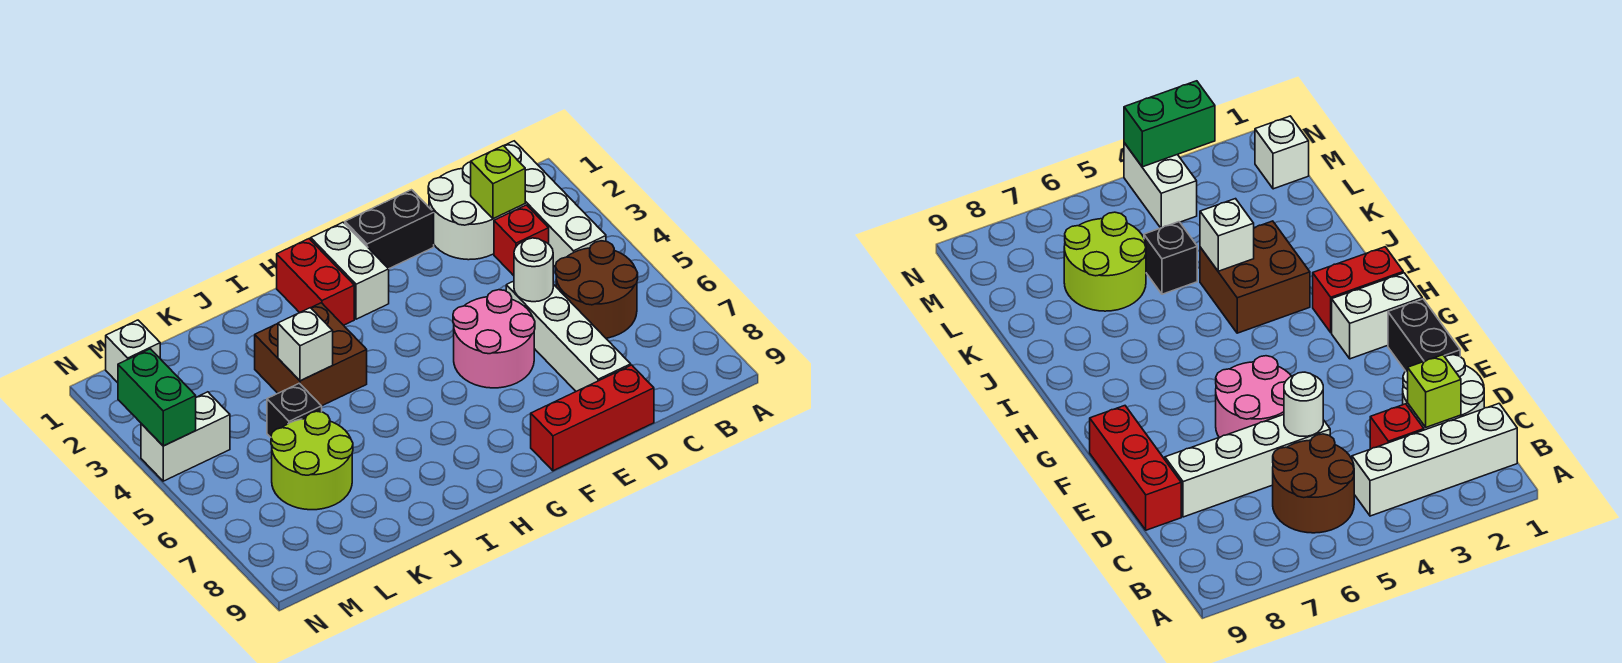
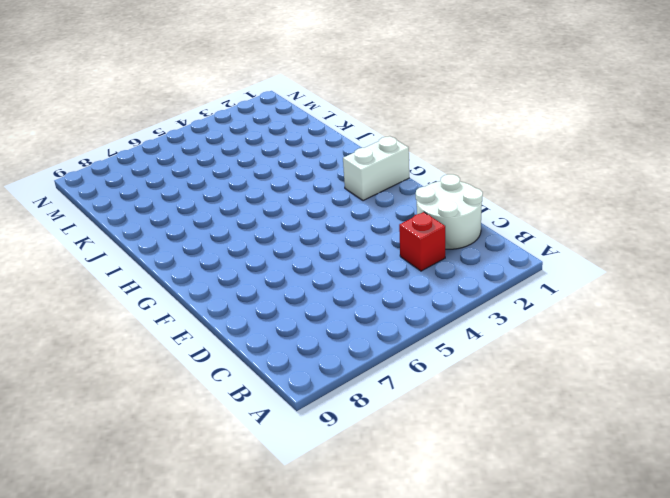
none -> white 1x4 brick [504,141,606,266]
none -> brown 2x2 round brick [555,241,638,338]
none -> white 1x4 brick [506,281,631,391]

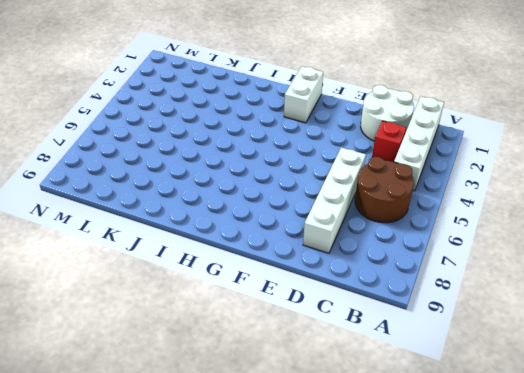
none -> red 1x3 brick [531,365,654,471]
none -> black 1x2 brick [345,190,434,269]
none -> pink 2x2 round brick [453,290,535,388]

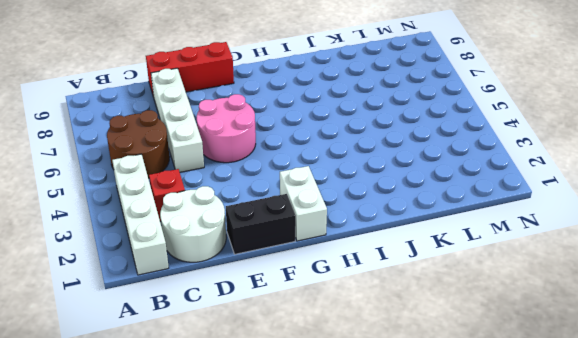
none -> red 1x2 brick [277,239,354,325]
none -> brown 2x2 brick [255,303,367,406]
none -> black 1x1 brick [267,383,322,437]

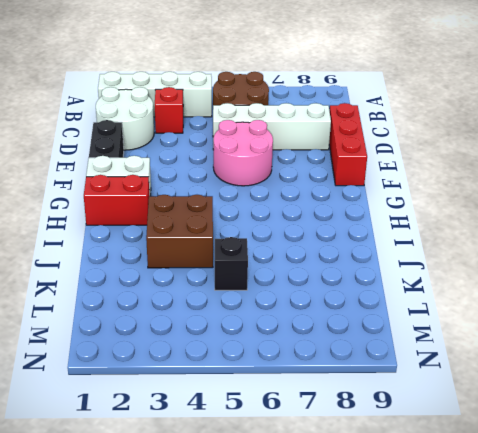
none -> lime 2x2 round brick [271,411,353,510]
none -> white 1x1 brick [106,320,160,383]
none -> white 1x2 brick [141,392,230,481]

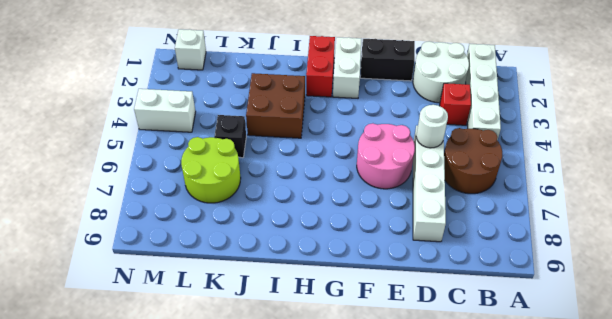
none -> red 1x3 brick [531,365,654,471]
none -> lime 1x1 brick [471,146,525,219]
none -> white 1x1 brick [278,308,333,381]

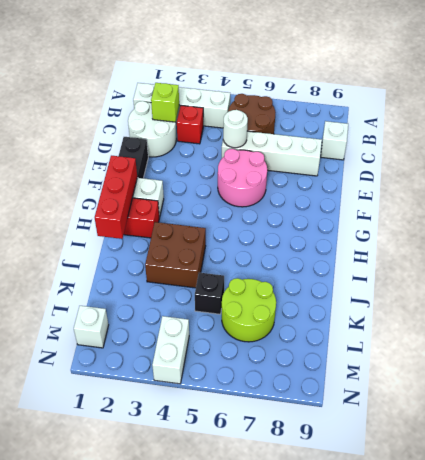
white 1x1 brick [321,121,348,160] -> white 1x1 brick moved to [278,308,333,381]
red 1x3 brick [95,156,138,239] -> red 1x3 brick moved to [531,365,654,471]
none -> green 1x2 brick [118,349,196,446]

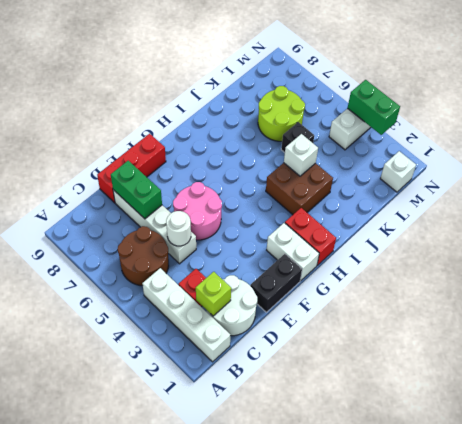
green 1x2 brick [111,161,162,219] -> none

